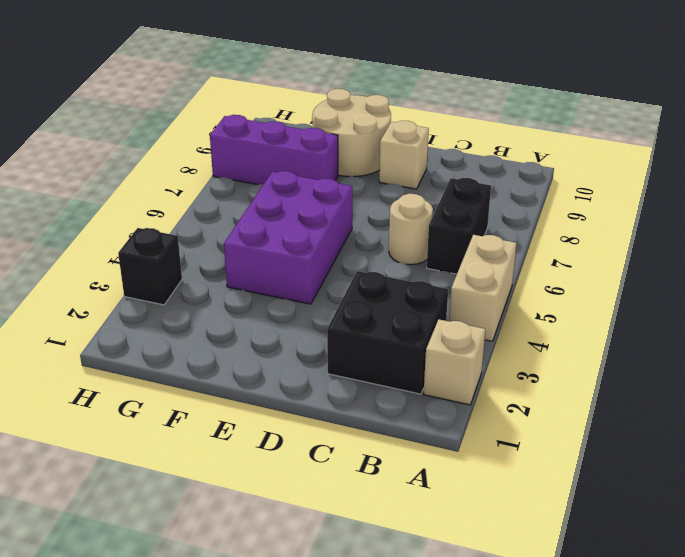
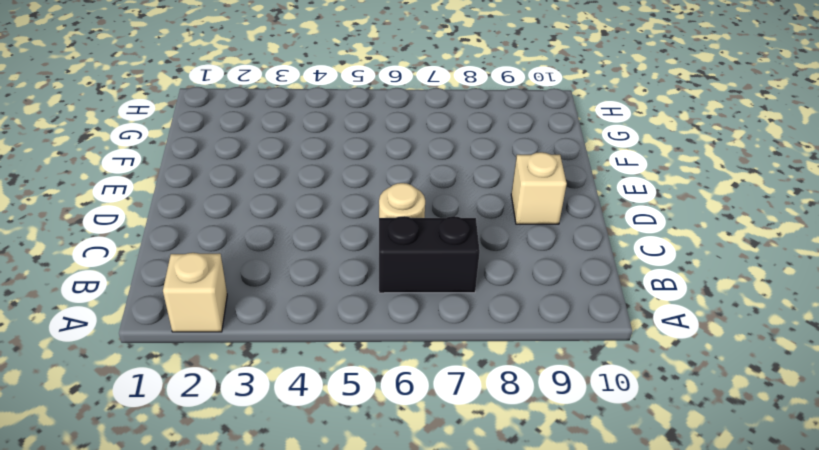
none -> tan 1x2 brick [449,235,516,341]
none -> black 2x2 brick [327,271,448,394]

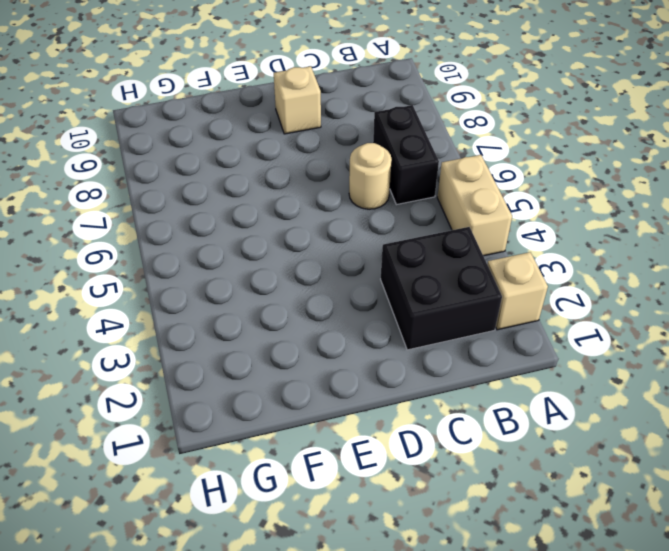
none -> purple 2x3 brick [224,171,352,304]
none -> tan 2x2 round brick [312,89,391,177]

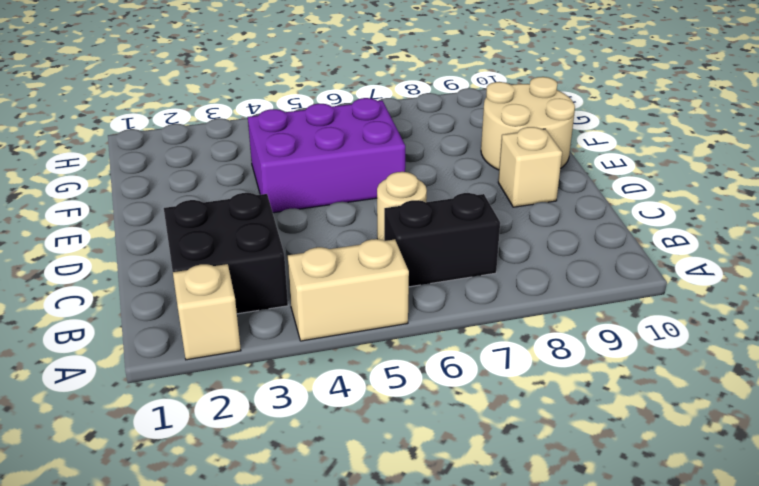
none -> purple 1x3 brick [210,115,338,185]
none -> black 1x1 brick [118,228,182,305]

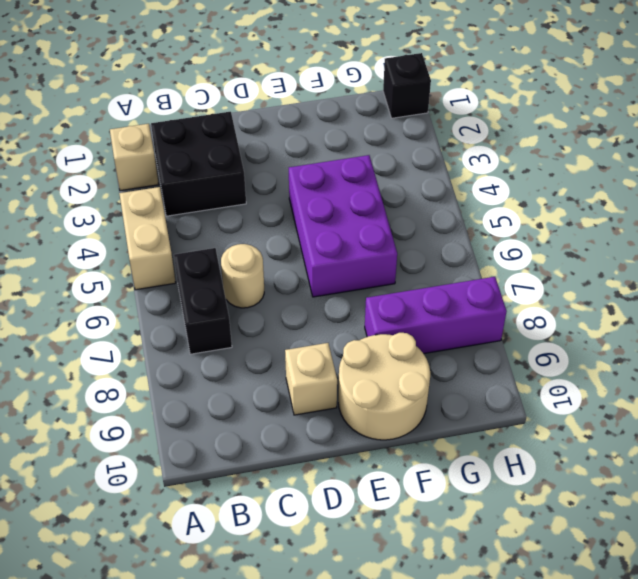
black 1x1 brick [383,53,431,118] -> black 1x1 brick moved to [118,228,182,305]

